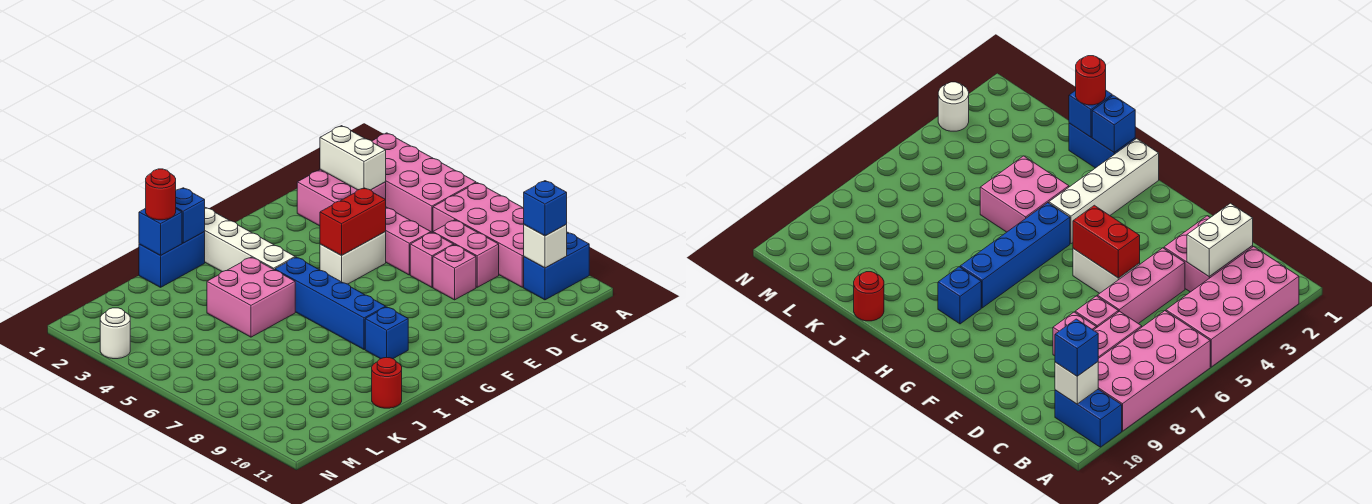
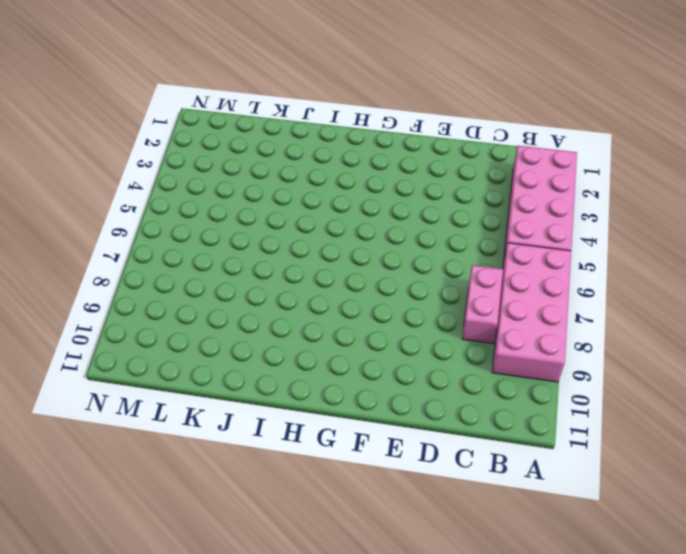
none -> blue 1x2 brick [524,232,589,300]
none -> pink 2x2 brick [297,169,386,226]
none -> pink 1x3 brick [385,207,431,275]

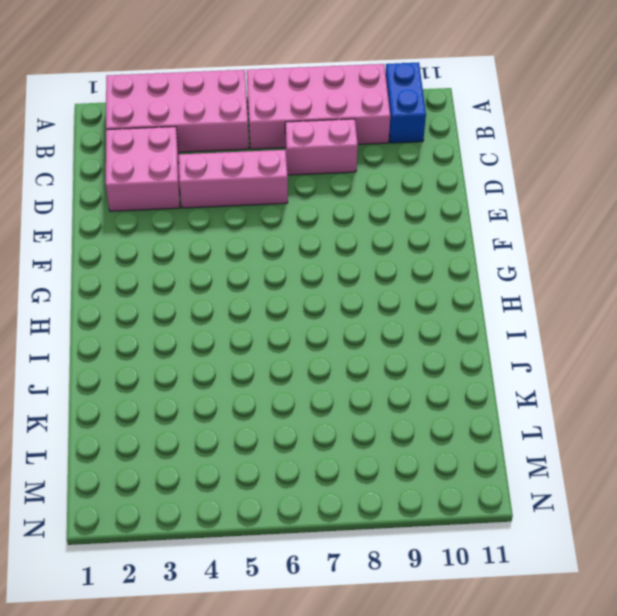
none -> pink 1x1 brick [410,232,454,287]
none -> pink 1x1 brick [433,245,476,300]
none -> white 1x2 brick [320,232,386,284]

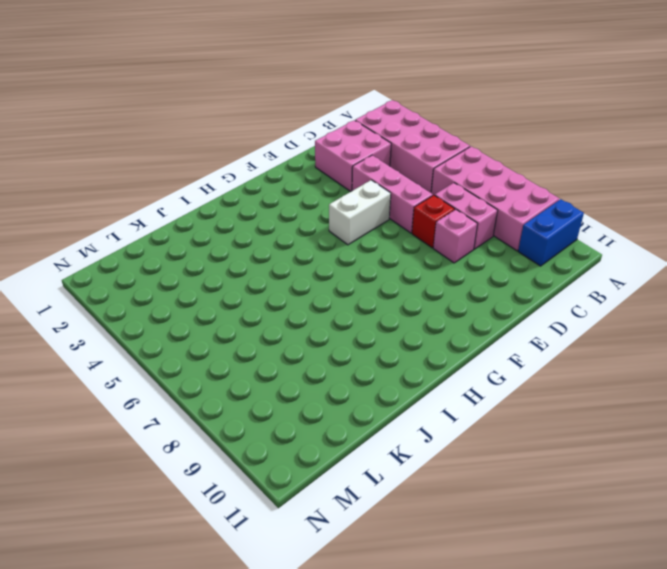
red 1x1 brick [412,195,455,248] -> pink 1x1 brick [410,232,454,287]
none -> white 1x4 brick [204,208,295,272]
none -> blue 1x4 brick [275,257,386,350]
none -> blue 1x1 brick [365,307,408,359]

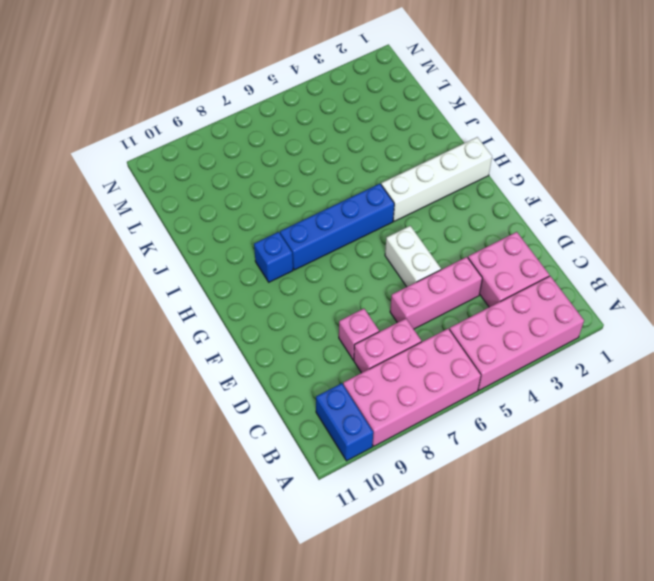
none -> pink 1x1 brick [410,232,454,287]
none -> blue 1x2 brick [139,232,205,287]
none -> pink 2x2 brick [207,257,295,337]

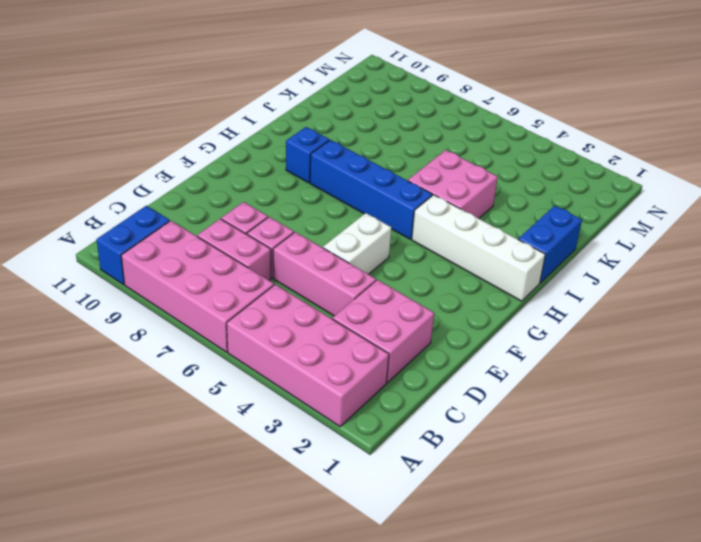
none -> red 1x1 round brick [372,358,402,408]
none -> white 1x1 round brick [100,308,130,359]
none -> white 1x1 brick [524,225,567,268]

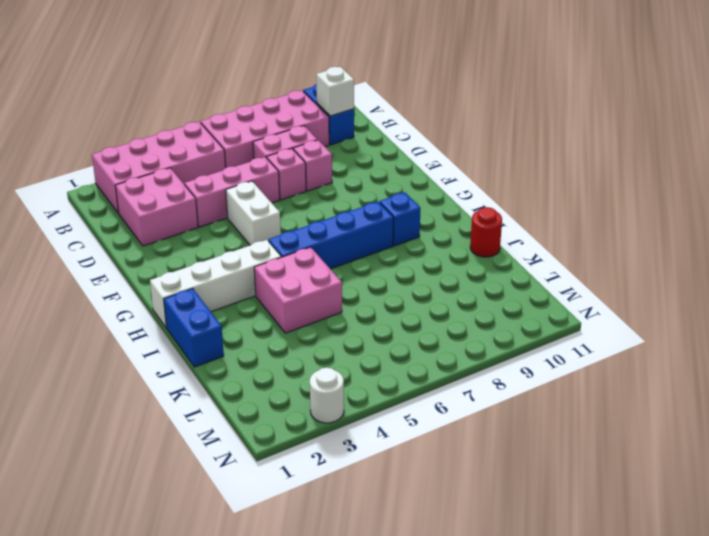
none -> white 1x2 brick [320,126,386,190]
none -> red 1x2 brick [320,188,386,256]
none -> blue 1x1 brick [176,188,205,243]

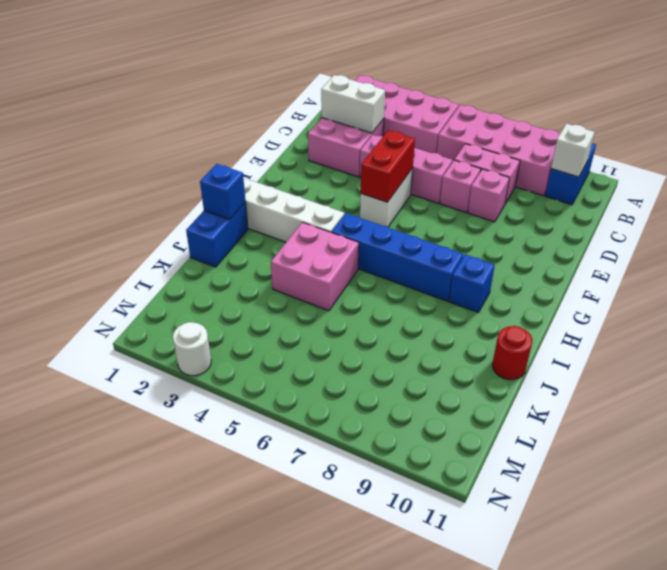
none -> blue 1x1 brick [139,208,182,256]
none -> blue 1x1 brick [524,181,567,236]
none -> red 1x1 round brick [146,169,176,220]

